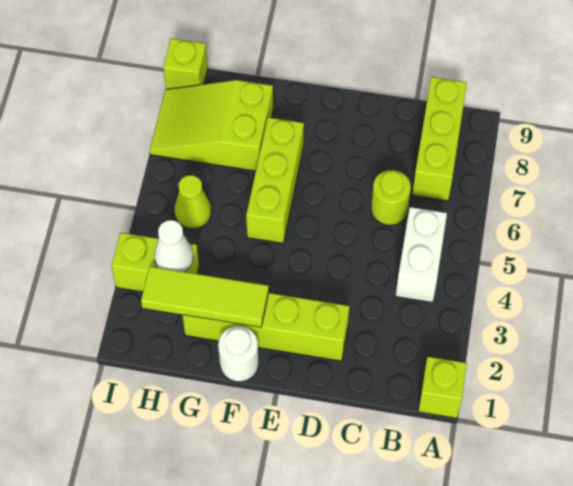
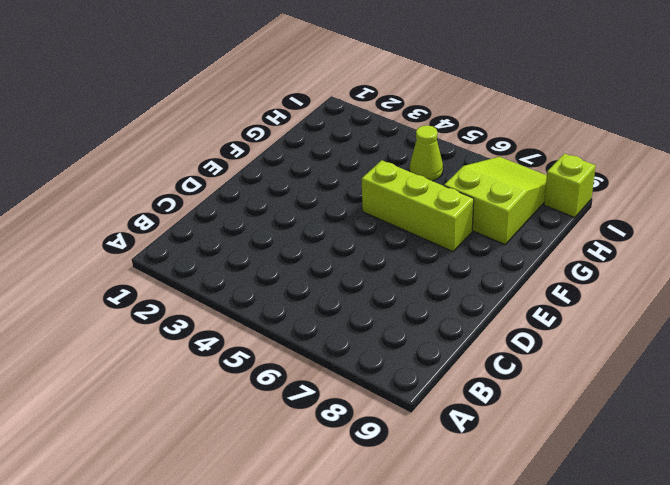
none -> lime 1x1 brick [418,357,467,418]
none -> white 1x2 brick [396,207,447,302]
none -> lime 1x3 brick [412,77,467,201]

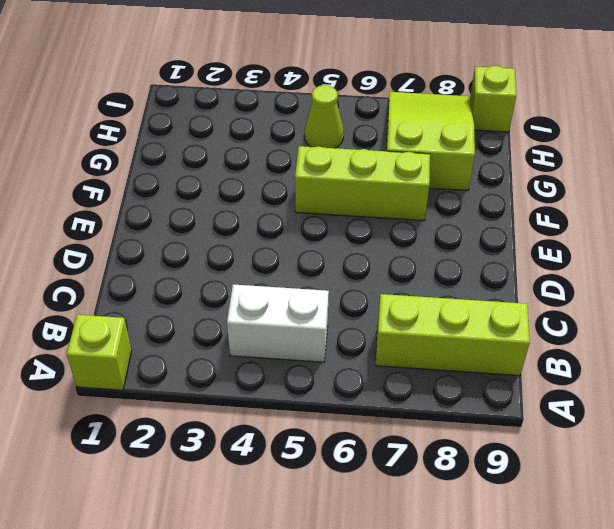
none -> lime 1x1 round brick [371,170,411,225]
none -> lime 1x4 brick [183,293,349,361]
none -> white 1x1 round brick [218,326,258,382]

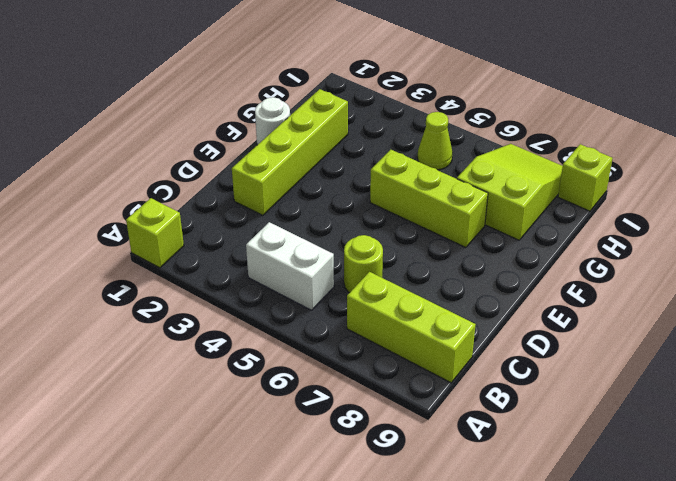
none -> lime 1x2 brick [112,233,199,292]
none -> lime 1x3 tile [141,267,269,327]
none -> white 1x1 cone [154,220,193,272]

